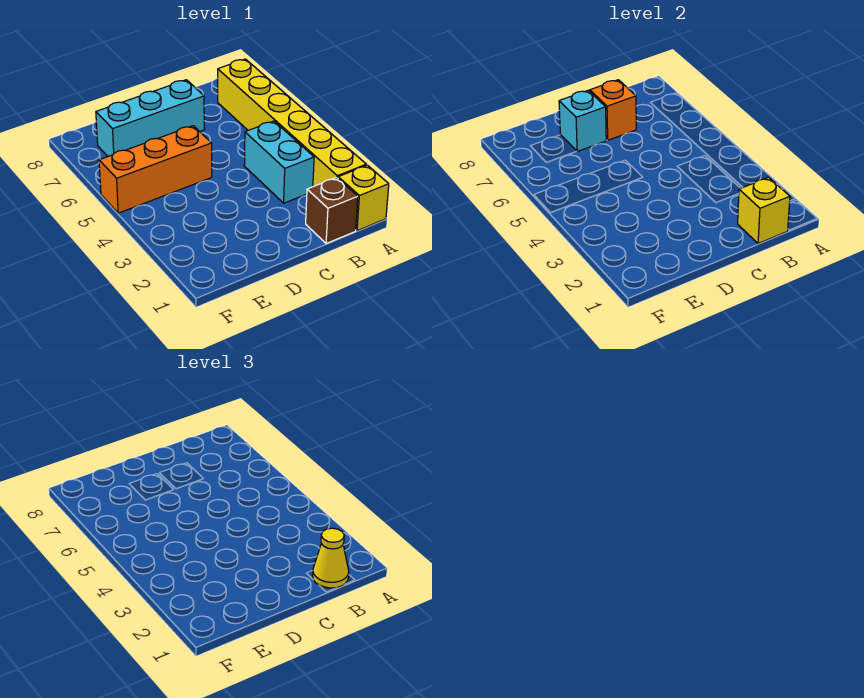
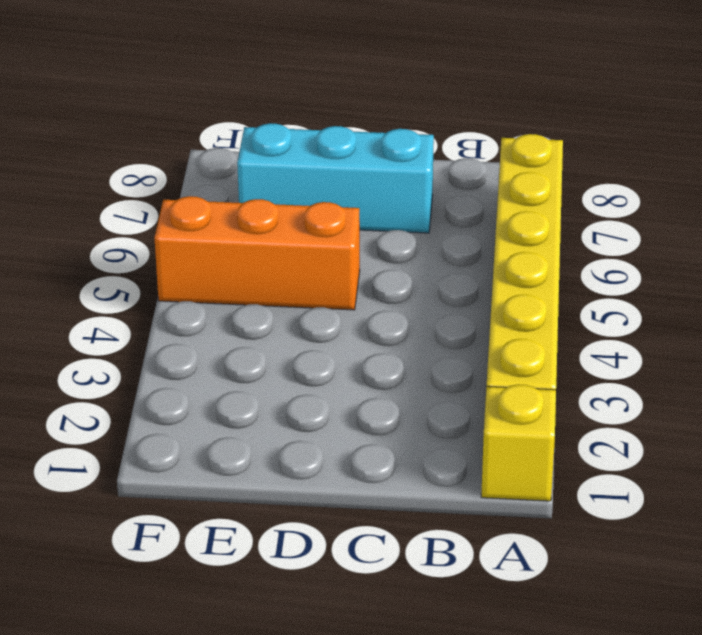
none -> brown 1x1 brick [306,177,358,244]
none -> cyan 1x2 brick [244,121,314,203]

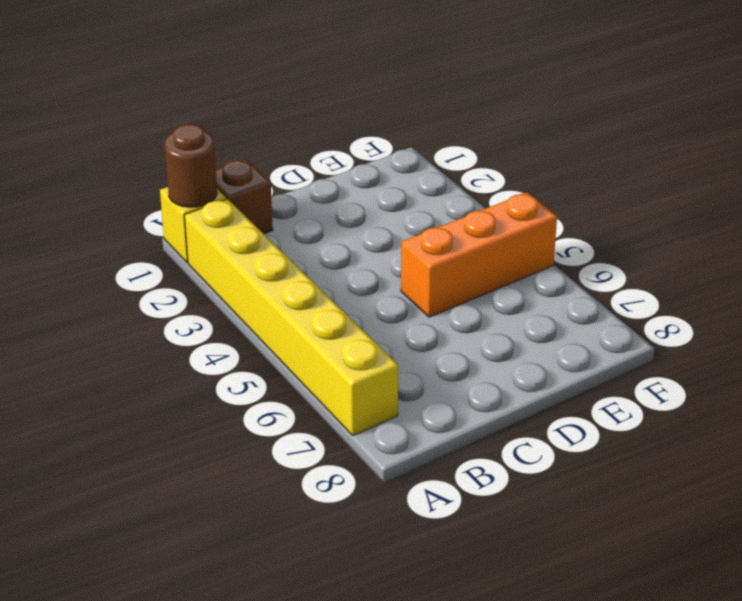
brown 1x1 round brick [165,124,217,207] -> none
none -> cyan 1x2 brick [244,121,314,203]
none -> cyan 1x3 brick [96,80,204,156]

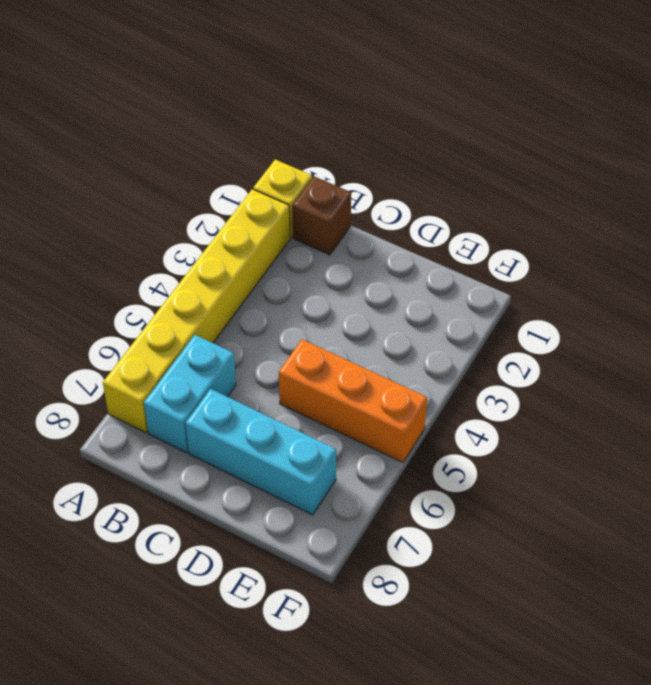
cyan 1x2 brick [144,335,236,453] -> cyan 1x2 brick moved to [244,121,314,203]
none -> yellow 1x1 brick [738,177,790,244]
none -> orange 1x1 brick [590,80,636,140]

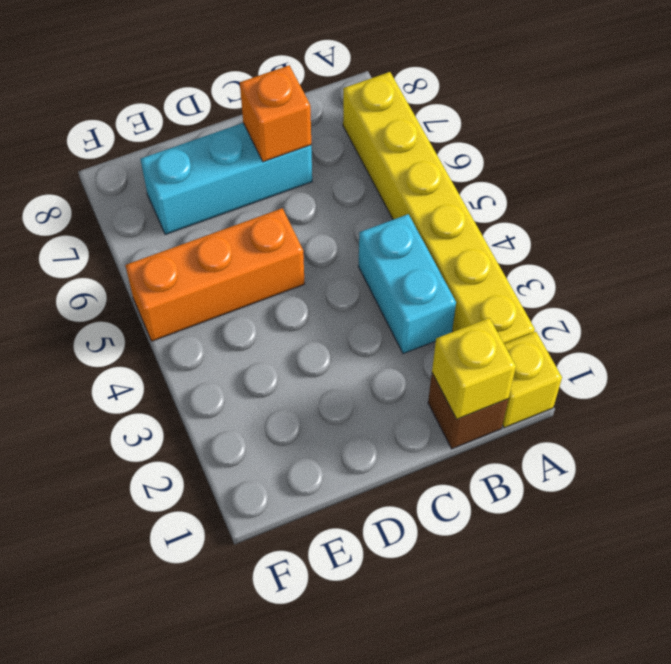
none -> cyan 1x1 brick [559,90,606,151]
none -> yellow 1x1 cone [313,528,349,588]

